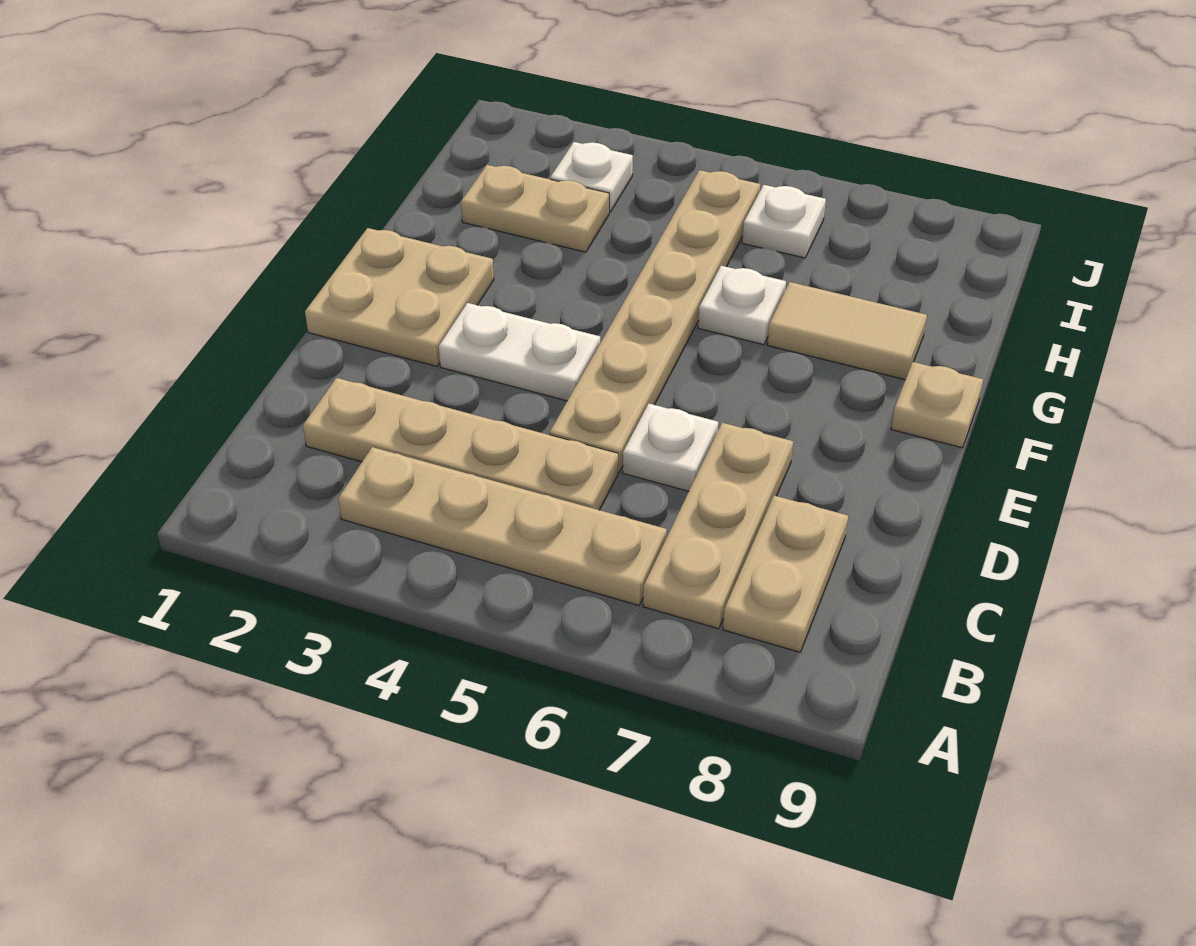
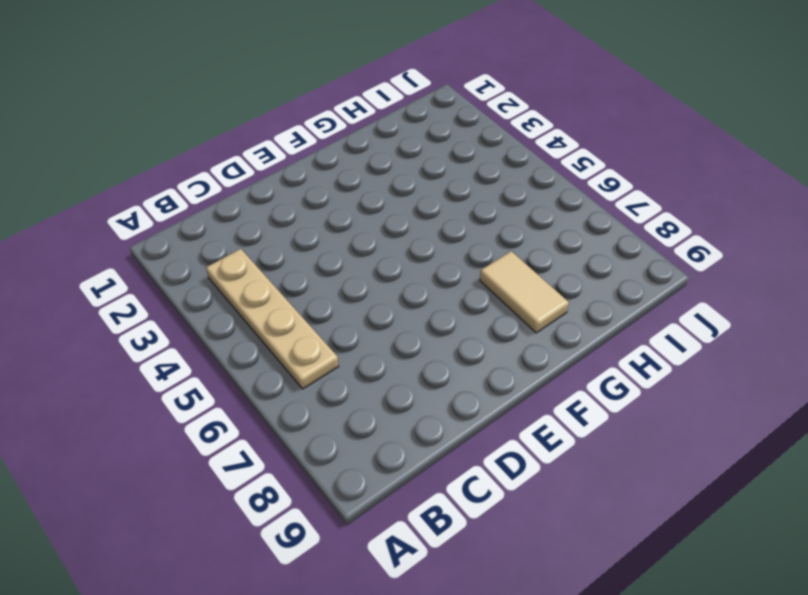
none -> tan 1x3 plate [643,423,793,629]
none -> tan 1x2 plate [723,496,848,652]
none -> tan 1x4 plate [303,378,618,510]

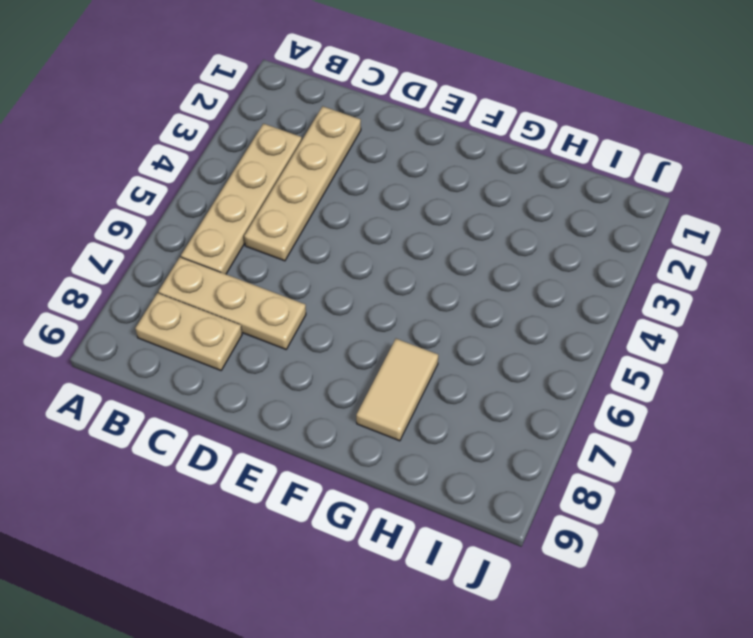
none -> tan 1x6 plate [550,170,760,472]
none -> white 1x1 plate [623,404,718,491]
none -> tan 2x2 plate [305,228,494,366]

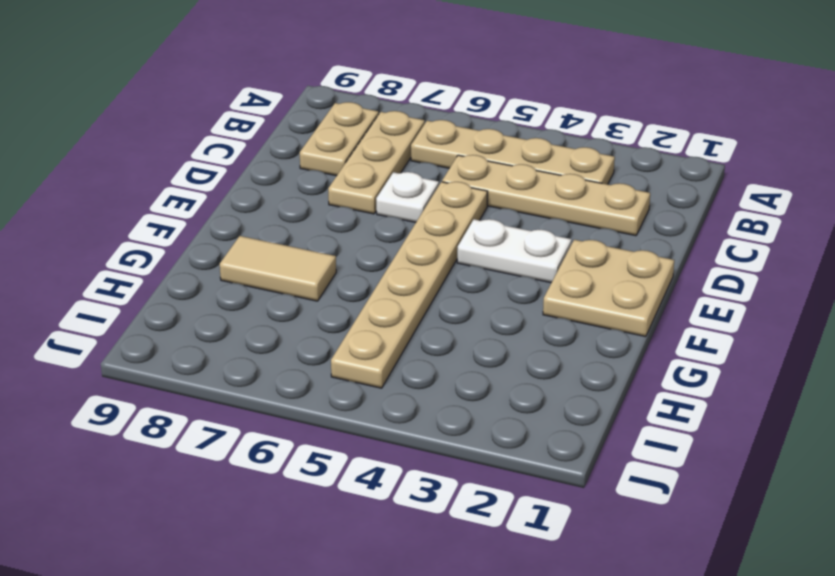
none -> tan 1x1 plate [891,362,983,448]
none -> white 1x1 plate [698,266,786,345]
none -> tan 1x2 plate [461,165,609,252]

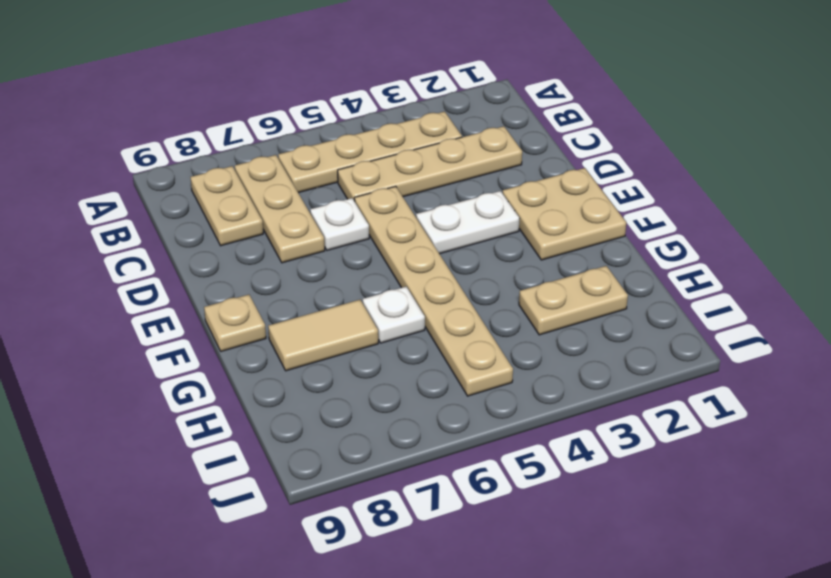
none -> white 1x1 plate [550,142,633,212]
none -> white 1x1 plate [742,185,826,258]

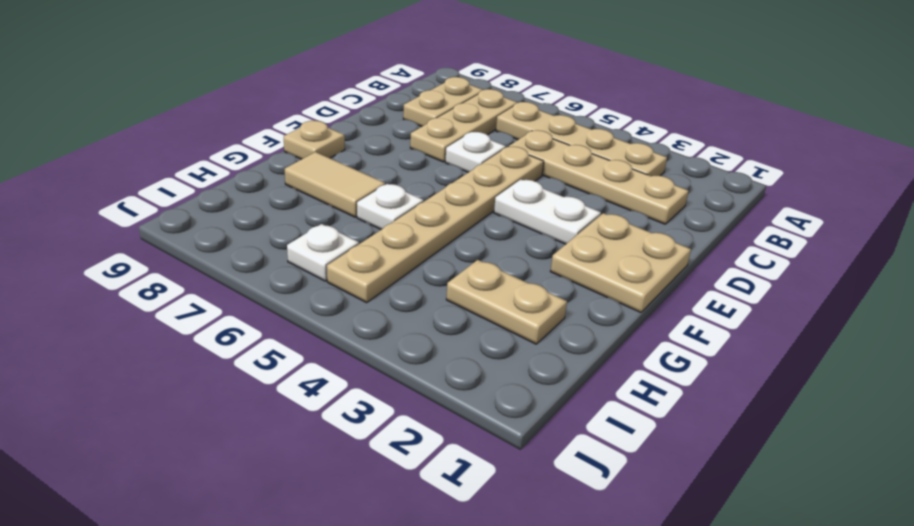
none -> white 1x1 plate [550,142,633,212]

